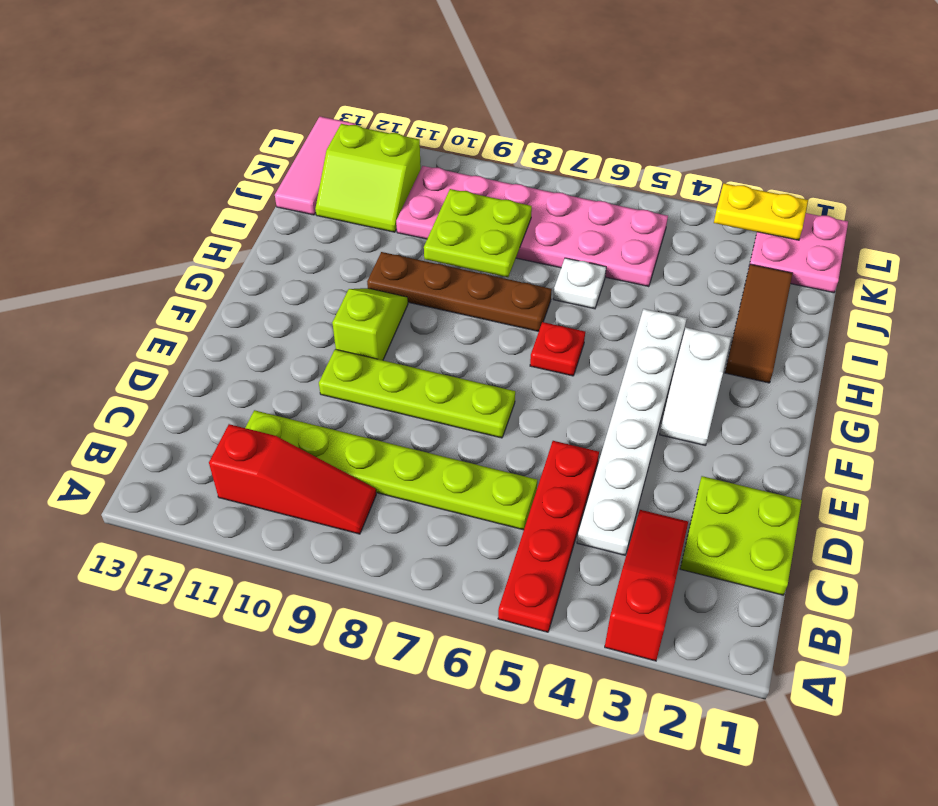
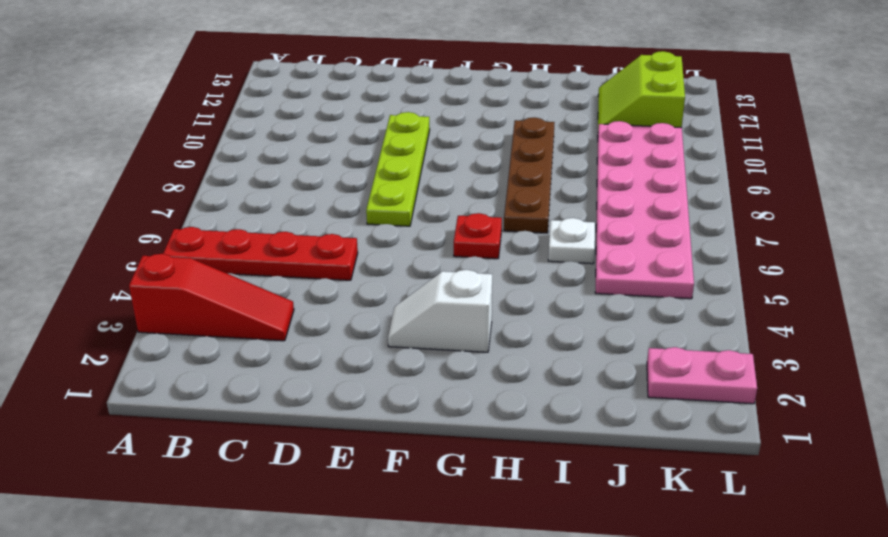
pink 1x2 plate [647,347,757,404] -> pink 2x2 plate [750,213,848,293]
none -> red 1x3 slope [209,424,376,534]
none -> lime 2x2 plate [680,476,802,595]
none -> white 1x6 plate [577,309,687,555]

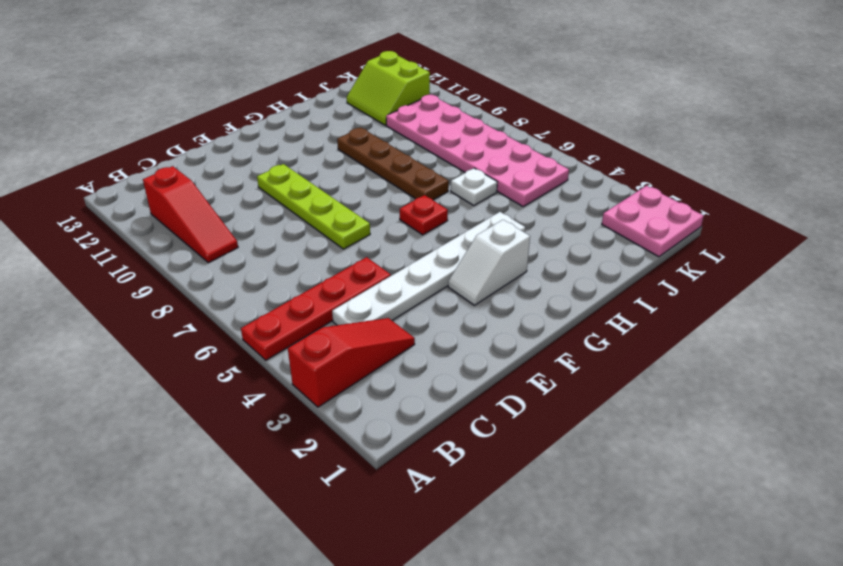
none -> lime 2x2 plate [680,476,802,595]
none -> lime 1x6 plate [245,410,537,530]
none -> lime 1x2 slope [332,288,408,360]

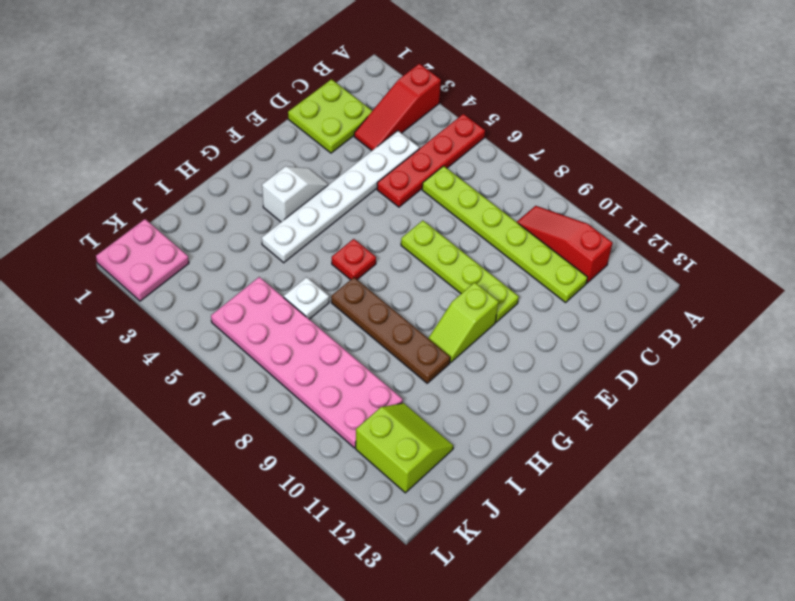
none -> brown 1x3 tile [725,264,793,383]
none -> pink 1x3 tile [275,116,356,215]
none -> lime 2x2 plate [424,189,532,277]

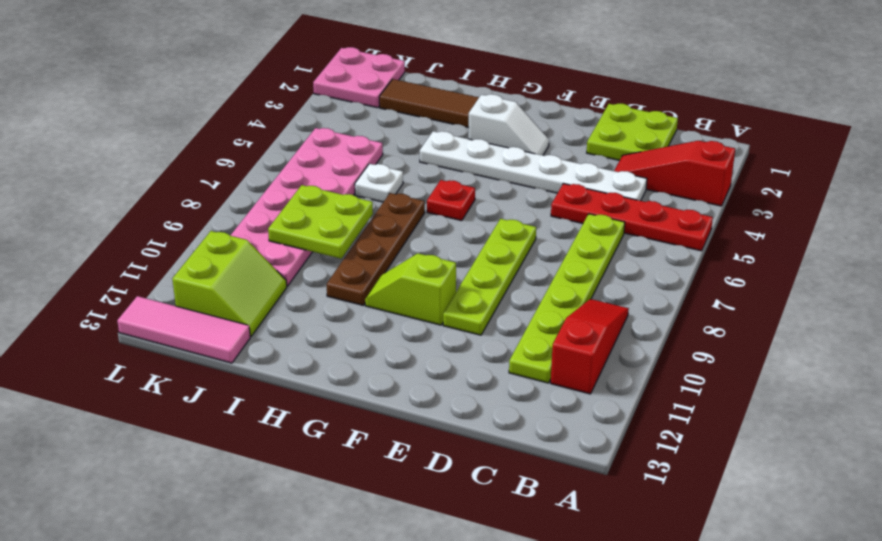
none -> yellow 1x2 plate [714,183,808,240]

